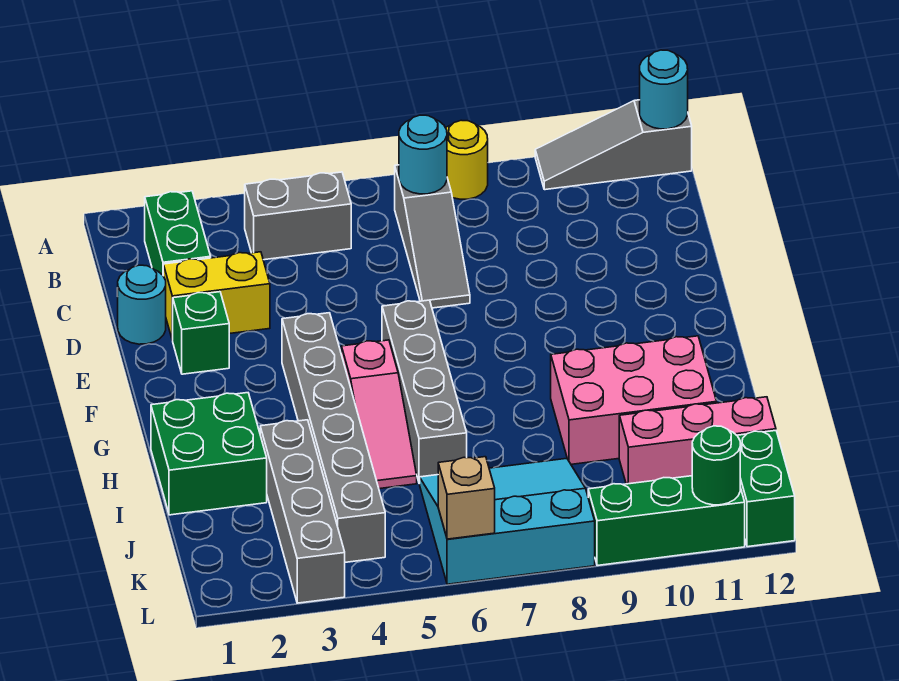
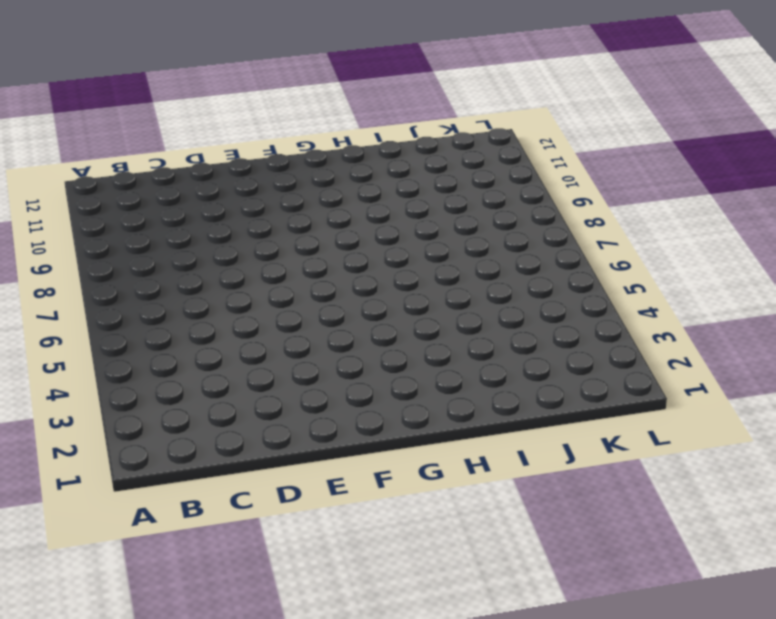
none -> yellow 1x1 round brick [446,120,488,199]
none -> grey 1x3 slope [535,100,692,190]
none -> green 1x2 brick [145,191,211,275]

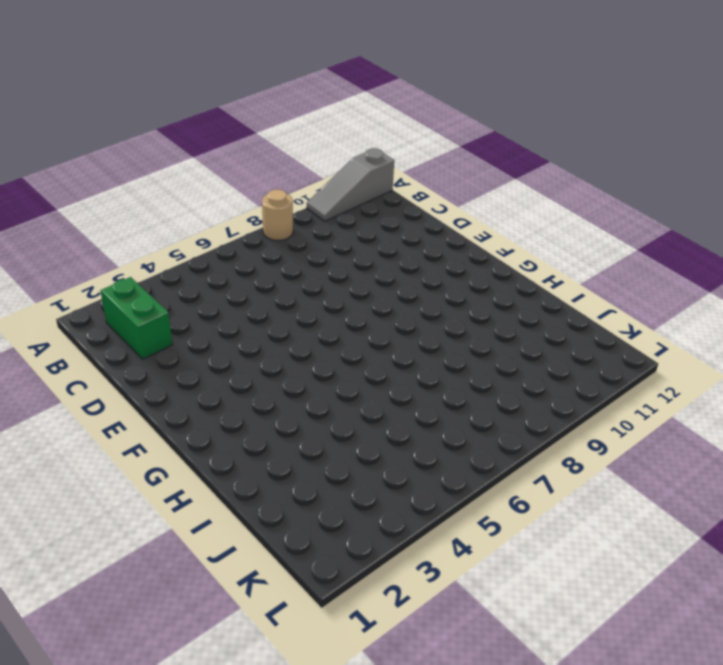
tan 1x1 round brick [262,189,293,240] -> yellow 1x1 round brick [446,120,488,199]
none -> grey 1x2 brick [245,172,351,260]
none -> grey 1x3 slope [395,165,470,308]
none -> cyan 1x1 round brick [118,265,166,344]

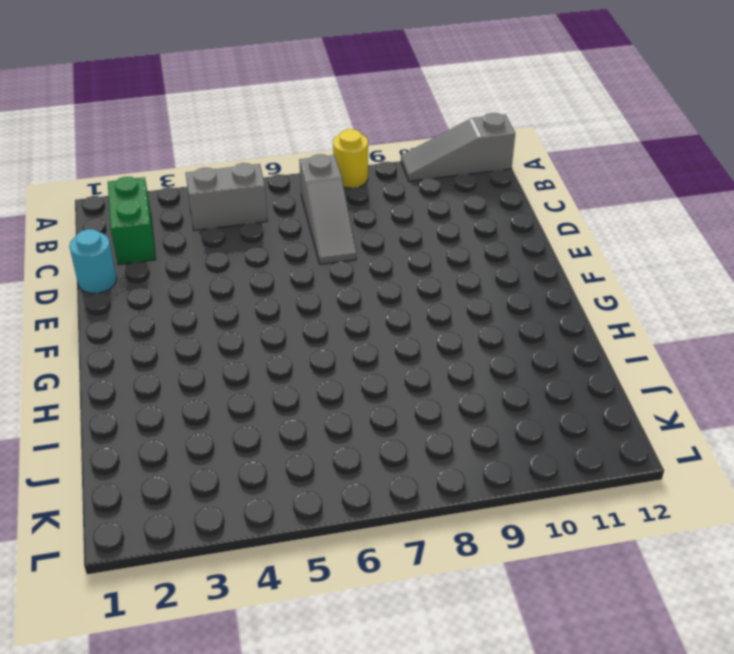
none -> yellow 1x2 brick [163,252,270,340]
none -> green 1x1 brick [173,292,229,374]
none -> grey 1x6 brick [282,313,385,562]

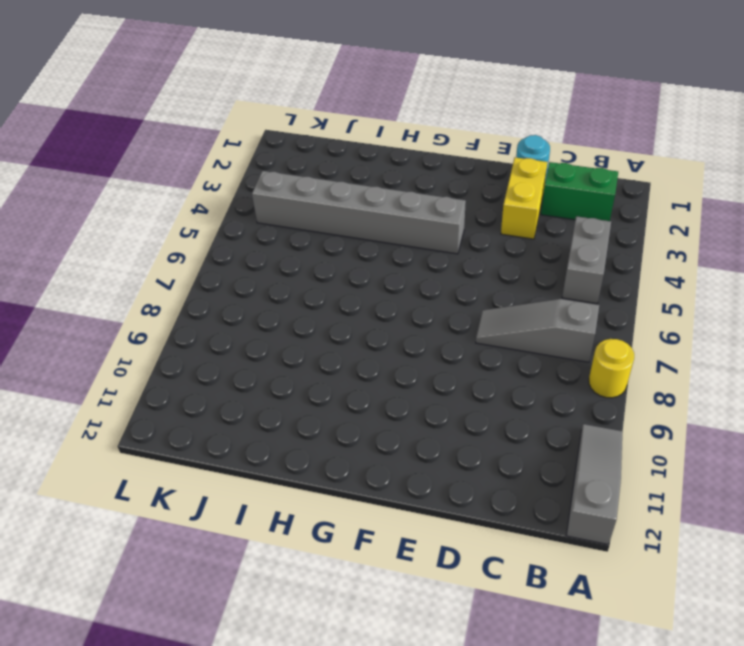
none -> green 1x1 brick [173,292,229,374]
none -> grey 1x4 brick [382,300,467,484]
none -> pink 1x3 slope [341,340,417,489]

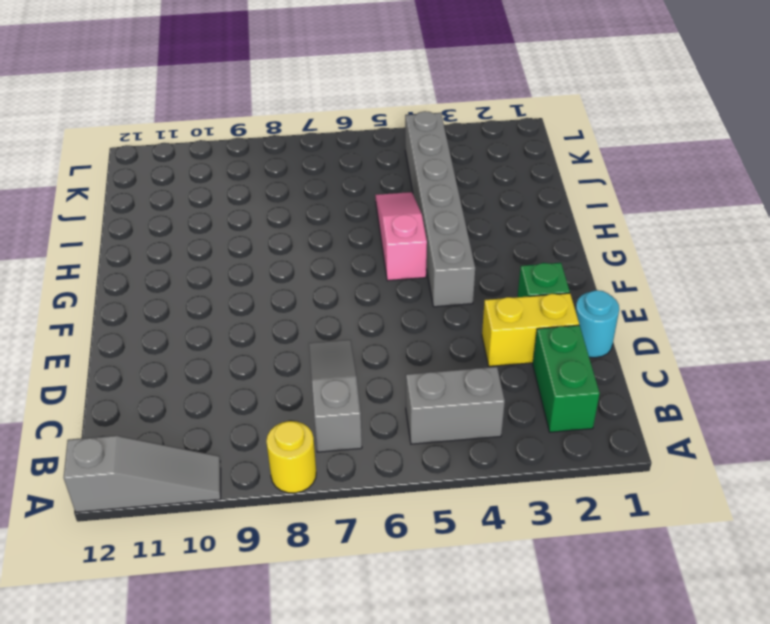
none -> grey 1x4 brick [382,300,467,484]
none -> green 2x2 brick [151,393,267,515]
none -> pink 2x3 brick [551,336,717,464]

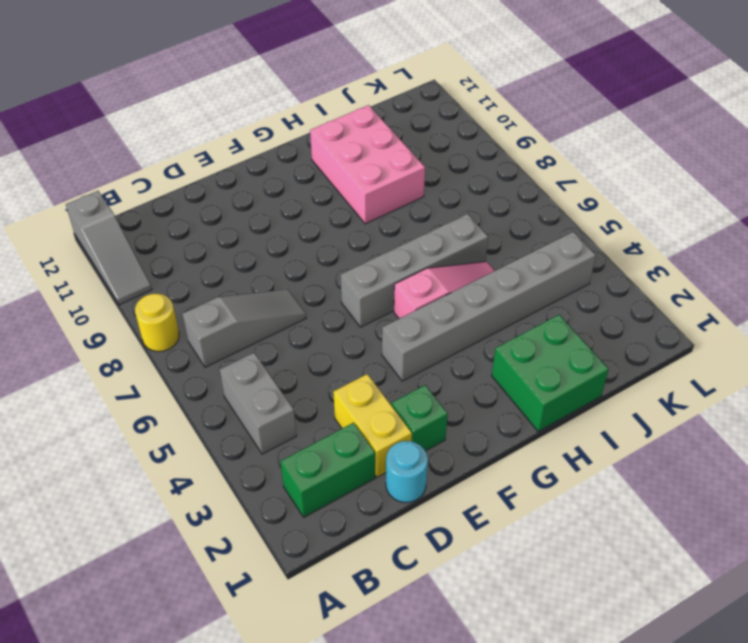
none -> grey 1x4 brick [260,420,345,603]
none -> cyan 3x3 slope [420,458,595,584]
none -> pink 1x3 brick [619,397,776,484]

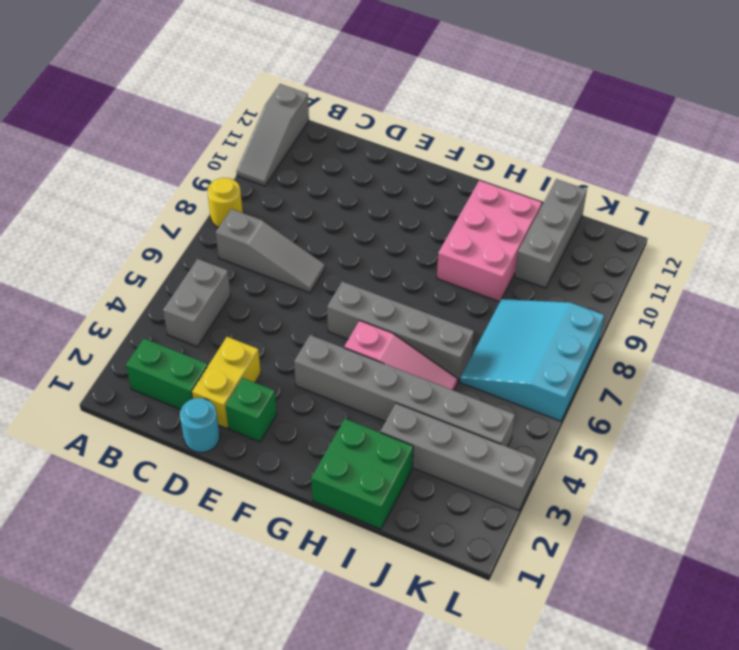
grey 1x3 brick [515,179,587,288] -> pink 1x3 brick [619,397,776,484]
none -> green 1x2 brick [737,431,795,547]
none -> green 1x3 brick [588,476,745,566]
none -> cyan 1x1 round brick [640,50,688,129]

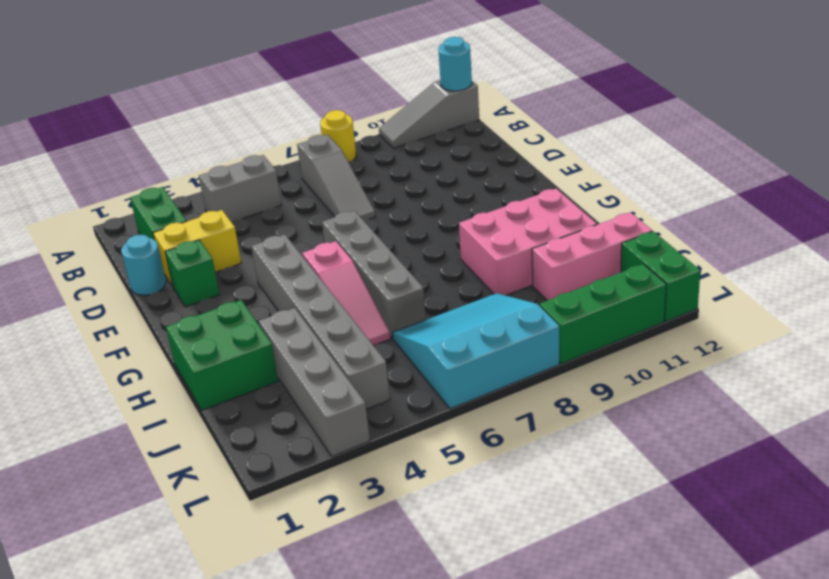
none -> cyan 1x1 round brick [399,115,447,194]
none -> tan 1x1 brick [438,457,495,539]
none -> green 1x1 round brick [692,426,740,505]

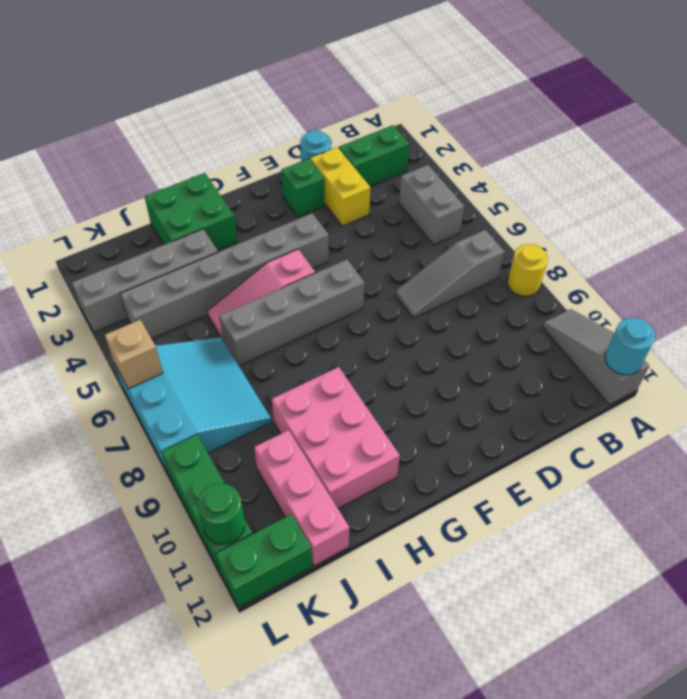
none -> cyan 1x1 round brick [399,115,447,194]

